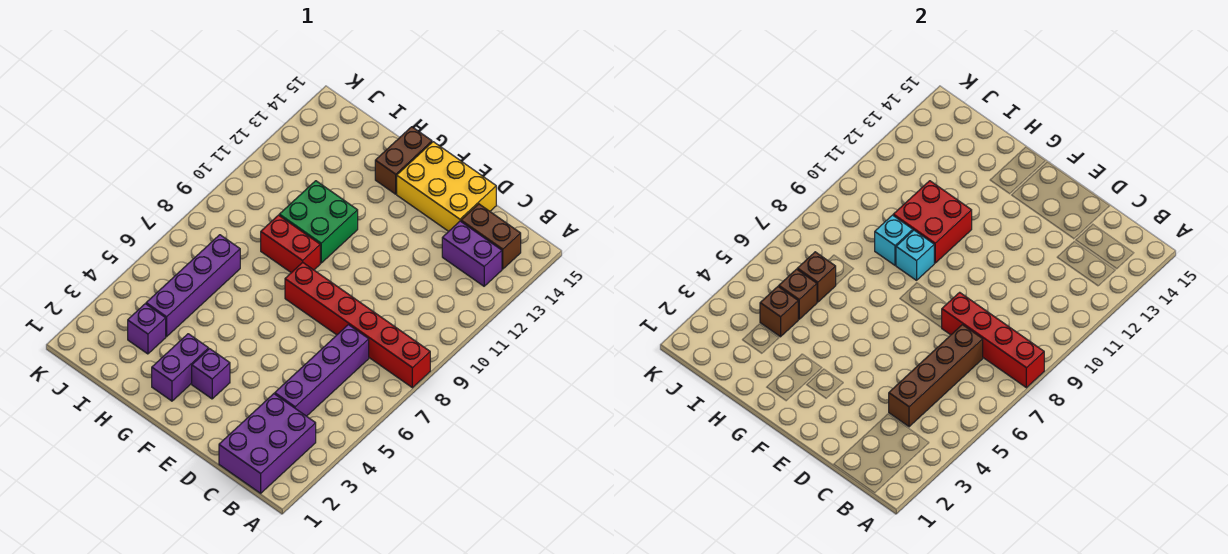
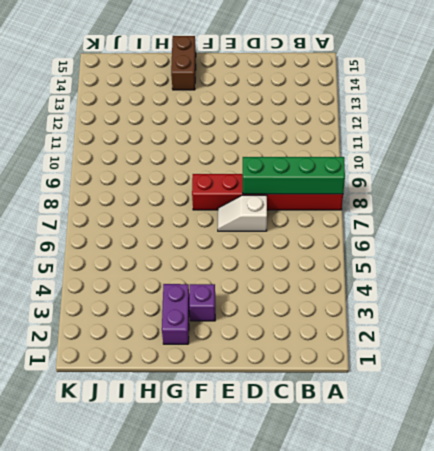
green 1x4 brick [243,157,345,194] -> red 1x4 brick [942,292,1044,388]
white 1x2 slope [218,195,267,231] -> none
none -> purple 2x3 brick [219,394,316,493]
none -> purple 1x2 brick [442,221,502,286]
none -> brown 1x2 brick [461,204,521,269]

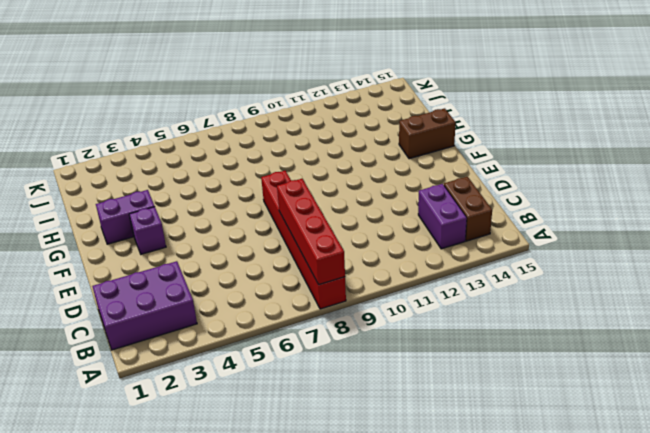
none -> purple 1x4 brick [275,325,369,416]
none -> yellow 2x3 brick [397,142,496,231]
none -> red 1x2 brick [261,215,320,273]

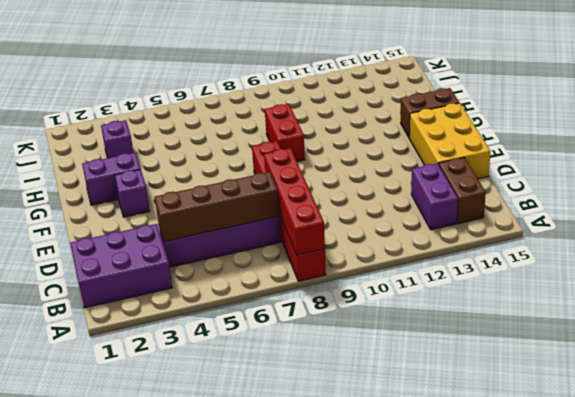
none -> green 2x2 brick [279,181,358,263]
none -> purple 1x4 brick [146,235,240,337]
none -> cyan 1x1 brick [896,230,934,280]

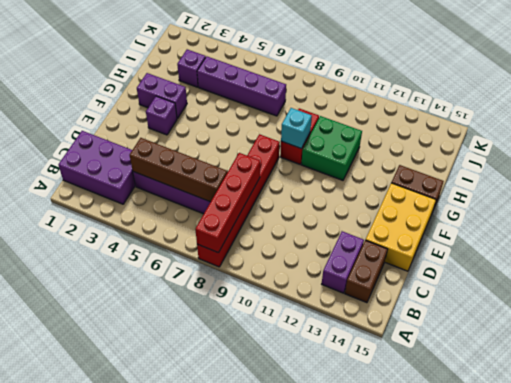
none -> red 2x2 brick [893,181,972,263]
none -> cyan 1x1 brick [875,215,913,265]
none -> brown 1x1 brick [760,287,798,337]

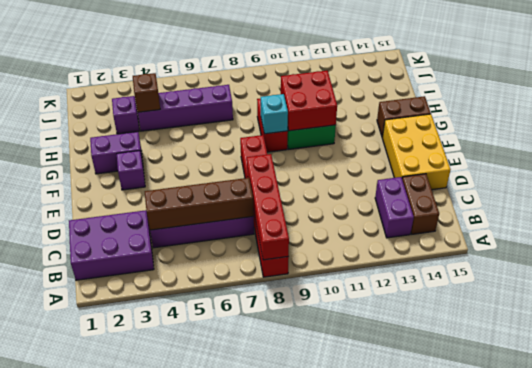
none -> cyan 1x1 brick [875,215,913,265]
none -> brown 1x1 brick [779,269,817,319]
none -> brown 1x1 brick [797,252,836,302]

